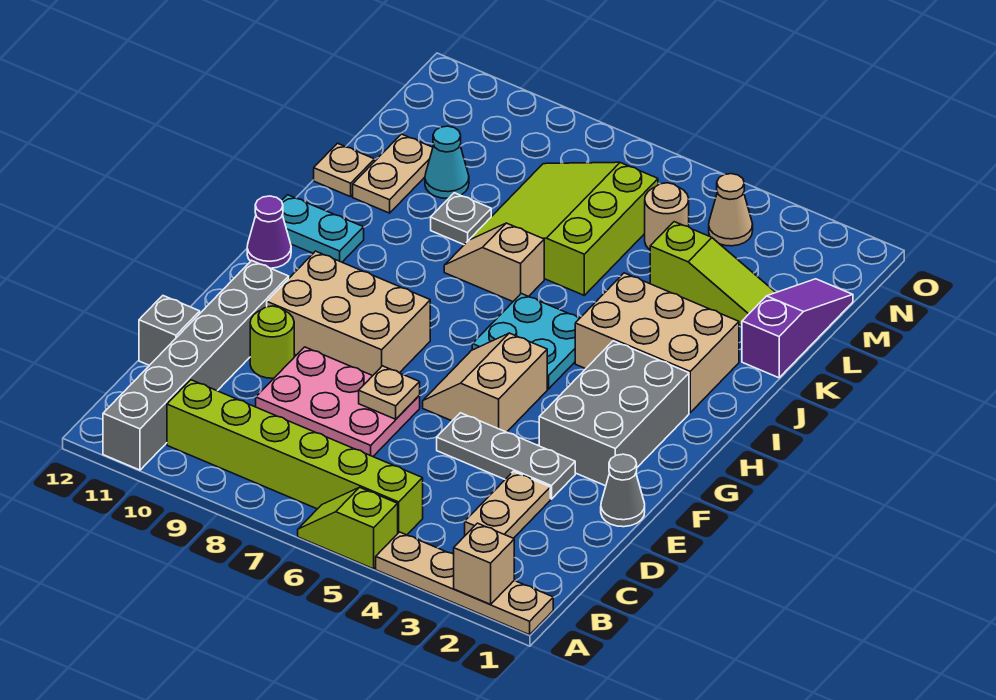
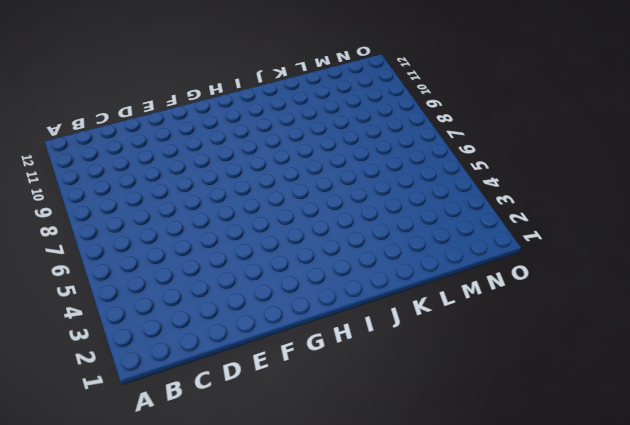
none -> tan 1x4 plate [376,532,553,635]
none -> lime 1x2 slope [298,487,398,569]
none -> grey 1x6 brick [103,260,289,470]

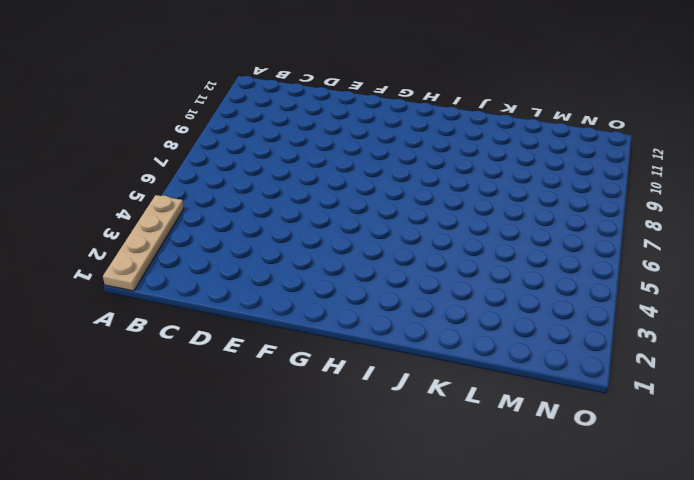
none -> lime 1x2 slope [298,487,398,569]
none -> grey 1x6 brick [103,260,289,470]
none -> lime 1x6 brick [167,380,423,535]

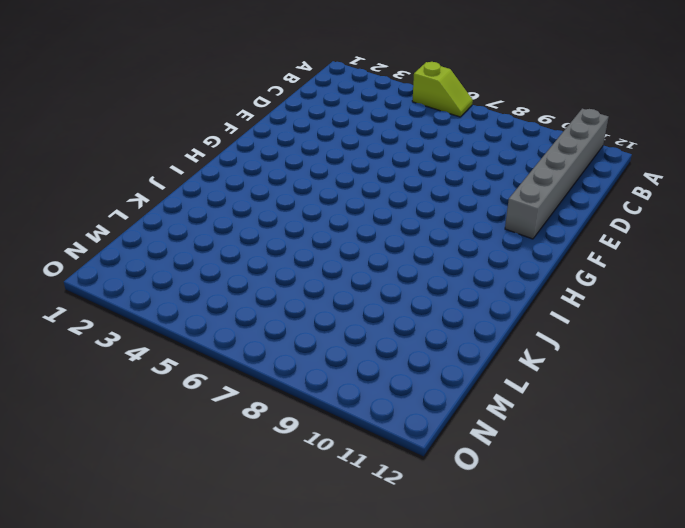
none -> tan 1x4 plate [376,532,553,635]
none -> lime 1x6 brick [167,380,423,535]
none -> tan 1x2 plate [465,471,550,538]

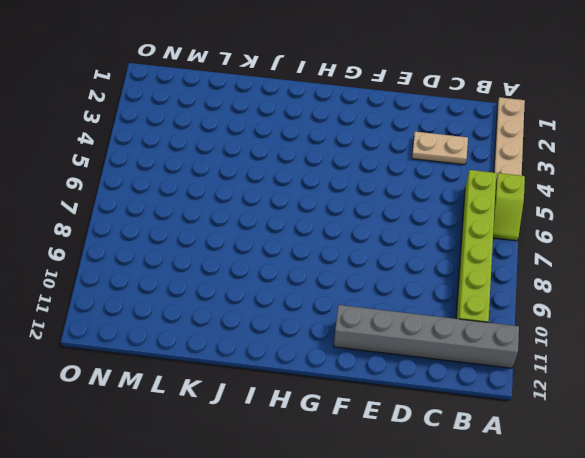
none -> pink 2x3 plate [256,347,420,456]
none -> grey 1x1 brick [139,296,200,365]
none -> grey 1x1 cone [601,454,645,527]

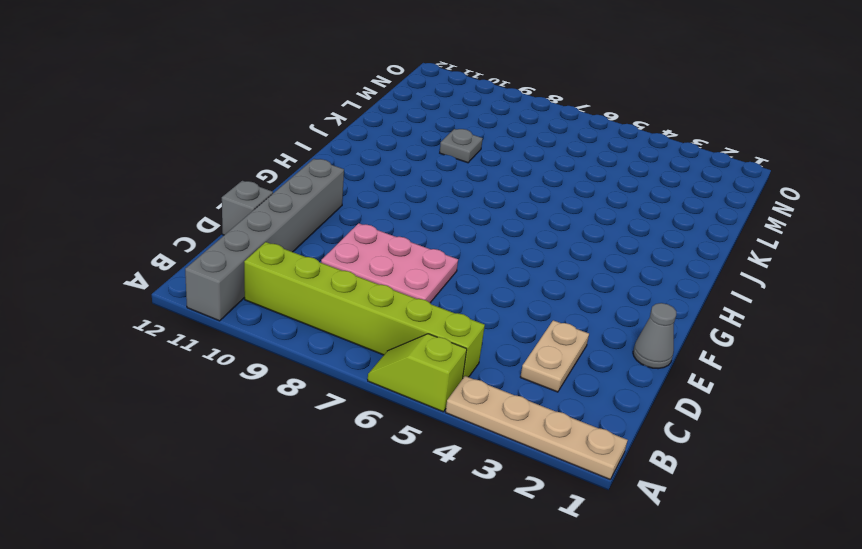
none -> grey 1x3 plate [437,413,575,499]
none -> lime 1x1 round brick [250,306,294,378]
none -> grey 2x3 brick [539,341,689,486]

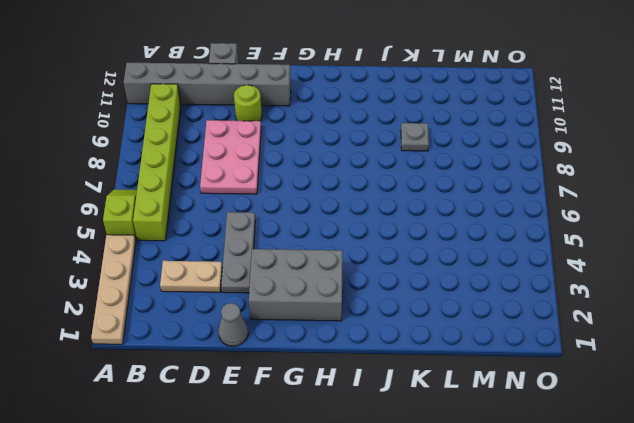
none -> tan 2x2 slope [423,333,547,432]
none -> tan 2x3 brick [267,251,430,376]
none -> cyan 2x2 plate [472,294,580,389]

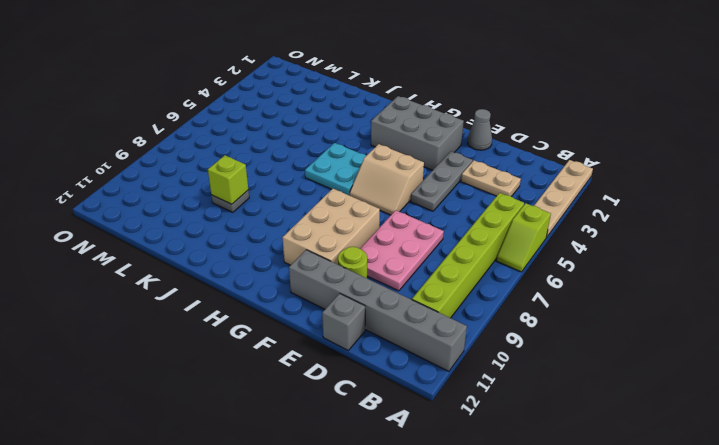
lime 1x1 brick [208,155,248,204] -> none
none -> purple 1x1 cone [247,196,291,268]
none -> tan 2x3 brick [575,273,739,413]
none -> cyan 1x2 plate [282,195,364,262]

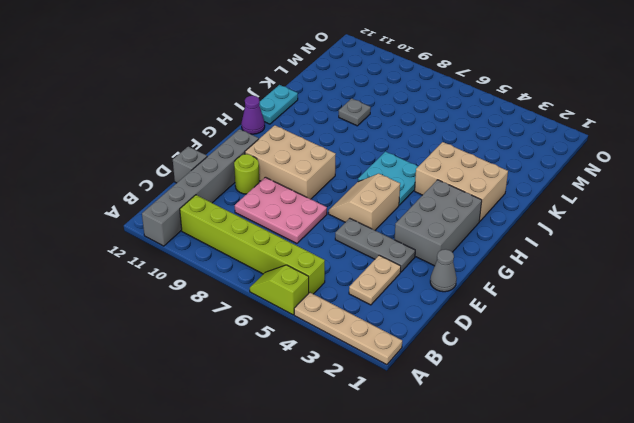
cyan 1x2 plate [259,85,298,124] -> cyan 1x2 plate turned to [282,195,364,262]
none -> tan 1x2 slope [444,223,544,301]
none -> purple 1x3 slope [742,279,853,378]
none -> lime 3x3 slope [469,162,658,295]

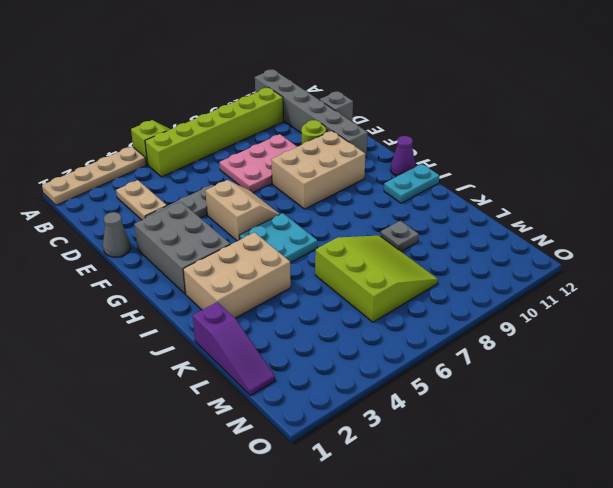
none -> tan 1x2 slope [444,223,544,301]
none -> tan 1x2 plate [353,134,433,213]
none -> tan 1x1 plate [314,143,374,197]

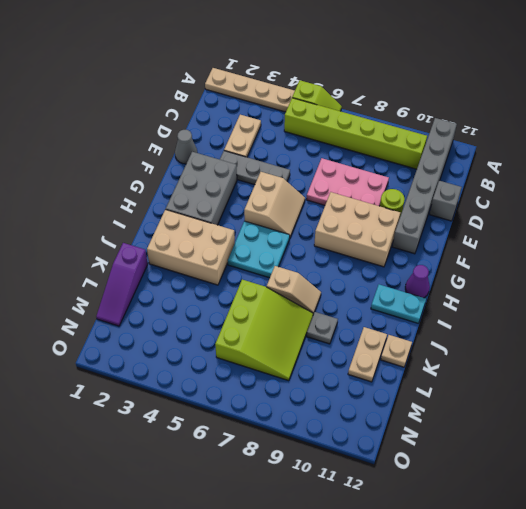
none -> lime 1x3 slope [650,222,776,326]
none -> cyan 1x1 cone [425,126,469,199]
none -> tan 1x1 round brick [645,183,689,250]

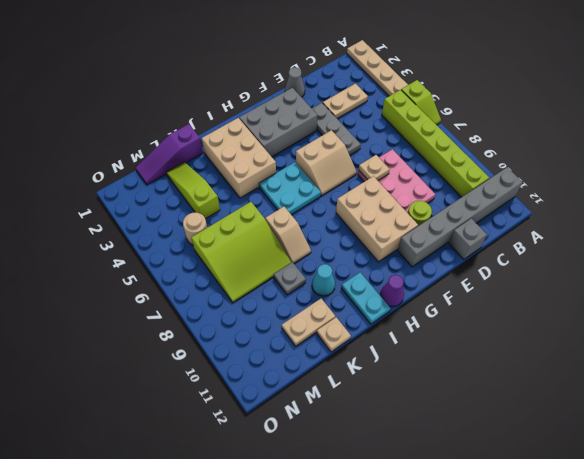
cyan 1x1 cone [312,264,335,296] -> cyan 1x1 cone moved to [425,126,469,199]
none -> tan 1x1 cone [709,174,753,246]
none -> tan 1x1 brick [454,523,514,604]

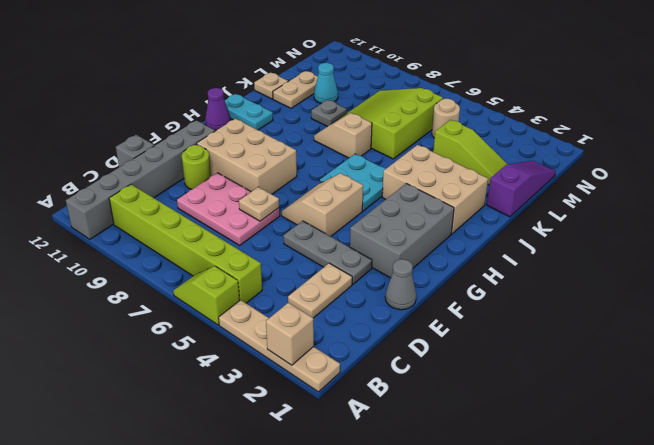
none -> tan 1x1 cone [709,174,753,246]

